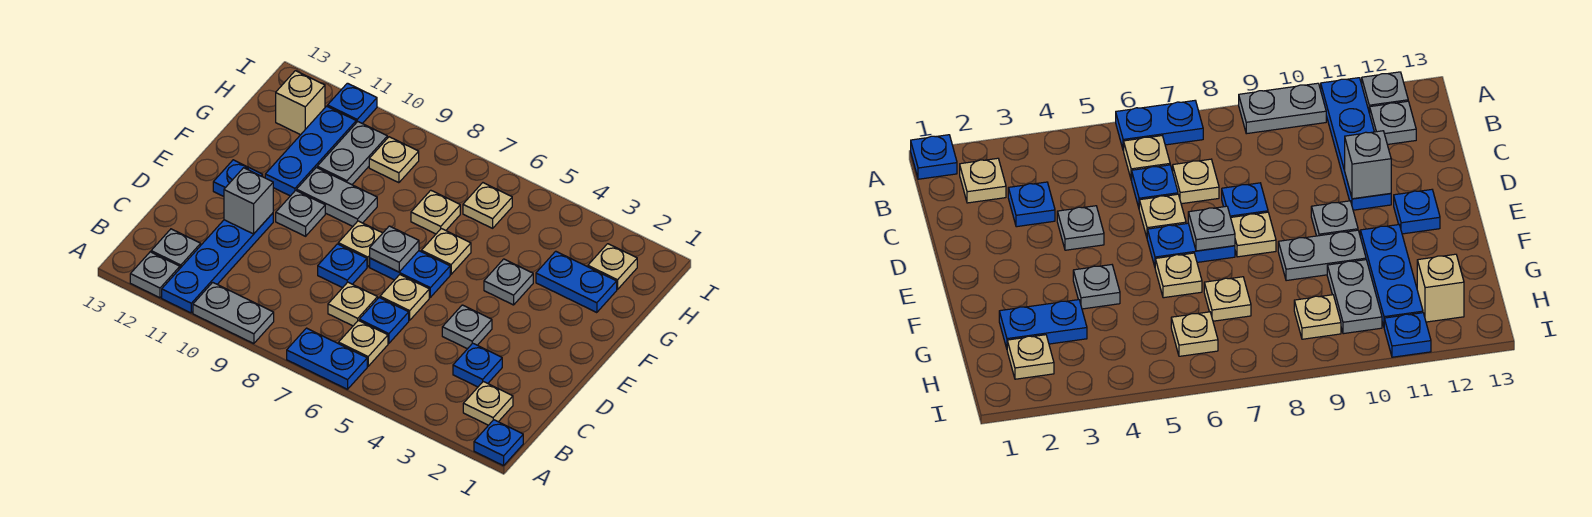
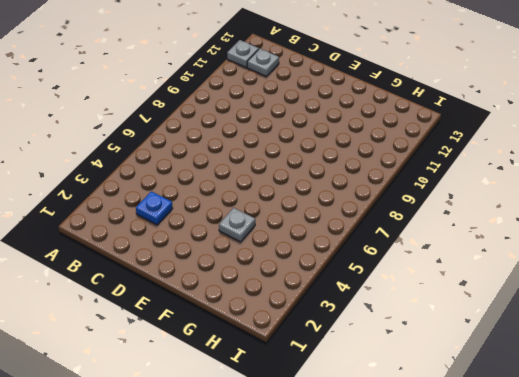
none -> blue 1x1 plate [474,420,523,466]
none -> blue 1x2 plate [287,328,367,389]
none -> grey 1x2 plate [193,282,274,344]
none -> blue 1x4 plate [162,213,273,313]

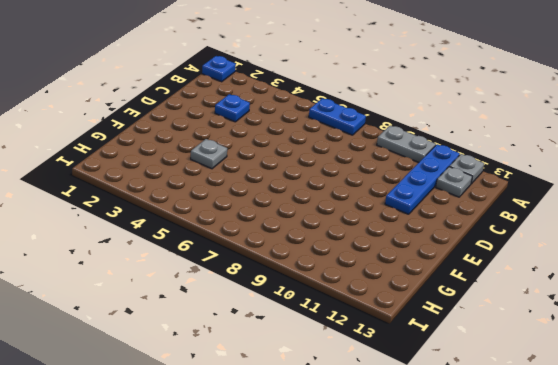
none -> tan 1x1 plate [463,382,513,425]
none -> tan 1x1 plate [339,320,388,366]
none -> blue 1x1 plate [359,298,409,343]
none -> tan 1x1 plate [328,282,378,326]

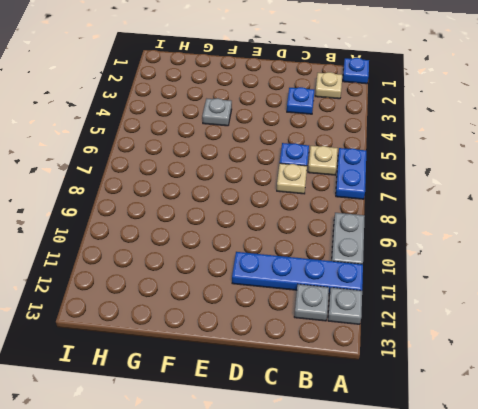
none -> grey 1x1 plate [442,305,492,349]
none -> tan 1x1 plate [380,275,429,320]
none -> blue 1x1 plate [318,244,367,288]
none -> blue 1x2 plate [370,251,450,297]

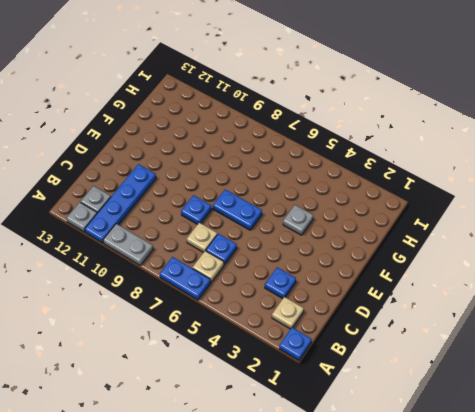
none -> grey 1x1 plate [442,305,492,349]
none -> tan 1x1 plate [380,275,429,320]
none -> tan 1x1 plate [338,221,382,267]
none -> grey 1x1 plate [276,190,325,236]

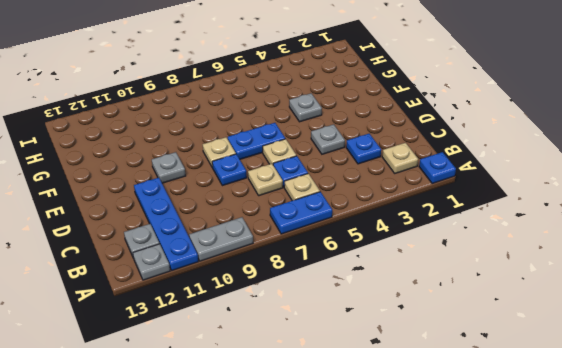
none -> blue 1x1 plate [213,160,263,196]
none -> tan 1x1 plate [421,229,471,274]
none -> grey 1x2 plate [297,167,377,226]
none -> blue 1x3 plate [265,106,356,196]

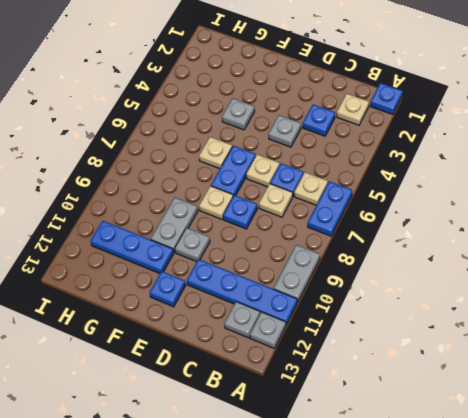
none -> blue 1x2 plate [536,251,617,313]
none -> tan 1x1 plate [411,190,460,234]
none -> grey 1x2 plate [317,122,387,185]
none -> tan 1x1 plate [588,244,637,289]

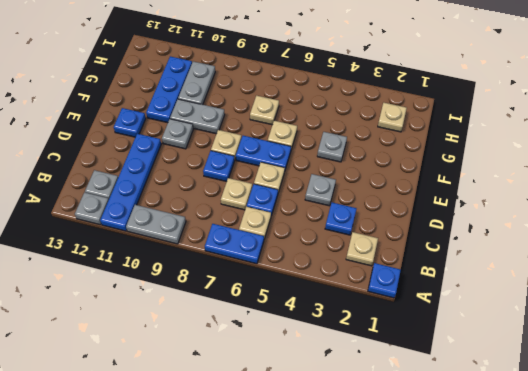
none -> blue 1x2 plate [536,251,617,313]
none -> tan 1x1 plate [463,183,512,228]
none -> tan 1x1 plate [369,137,419,183]
none -> tan 1x1 brick [276,71,325,135]

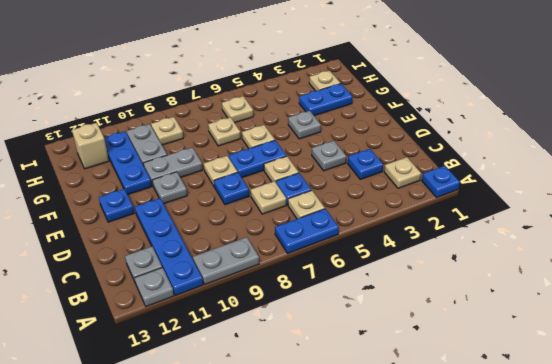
none -> blue 1x1 plate [328,83,377,124]
none -> grey 1x1 brick [224,168,273,234]
none -> grey 1x1 plate [370,226,419,272]

